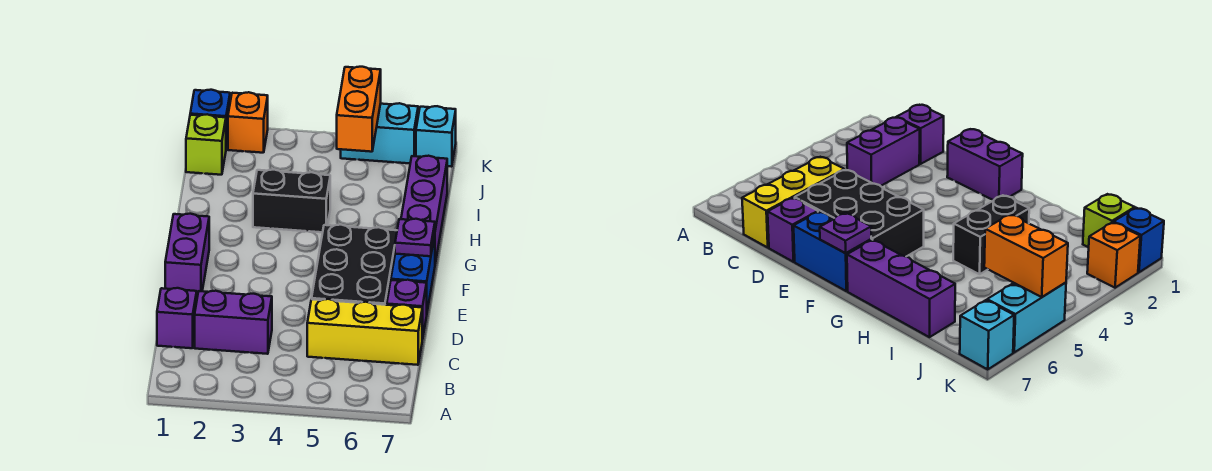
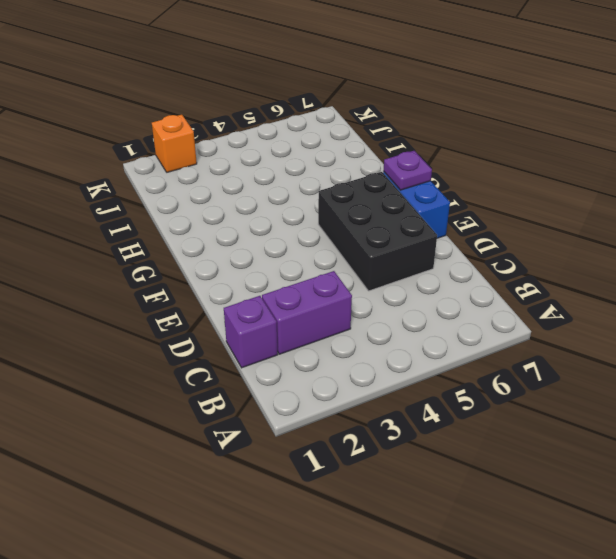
none -> yellow 1x3 brick [307,299,422,365]
none -> purple 1x1 brick [387,280,427,340]
none -> purple 1x2 brick [165,214,209,297]

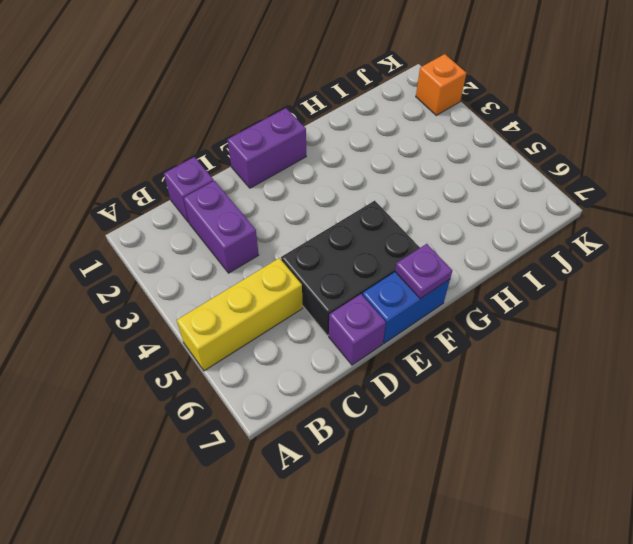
yellow 1x3 brick [177,258,303,371] -> yellow 1x3 brick turned to [307,299,422,365]
none -> purple 1x3 brick [401,156,447,264]
none -> black 1x2 brick [253,170,330,232]
none -> lime 1x1 brick [186,114,226,175]

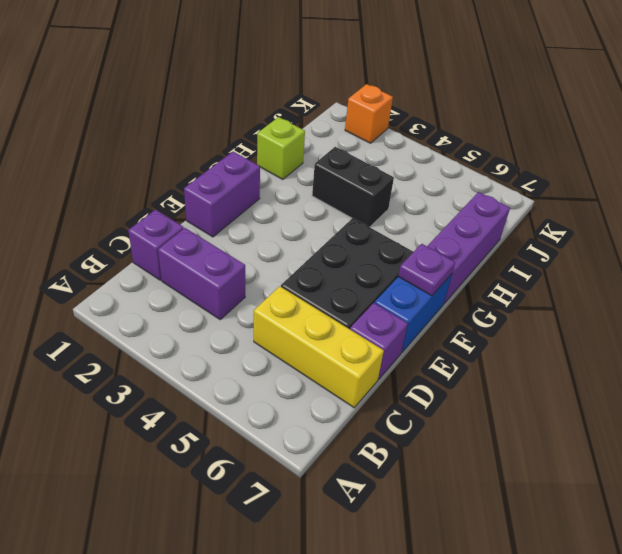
lime 1x1 brick [257,117,305,180] -> lime 1x1 brick moved to [186,114,226,175]
none -> blue 1x1 brick [190,90,230,148]
none -> cyan 1x2 brick [341,103,418,163]
none -> cyan 1x1 brick [416,106,456,167]

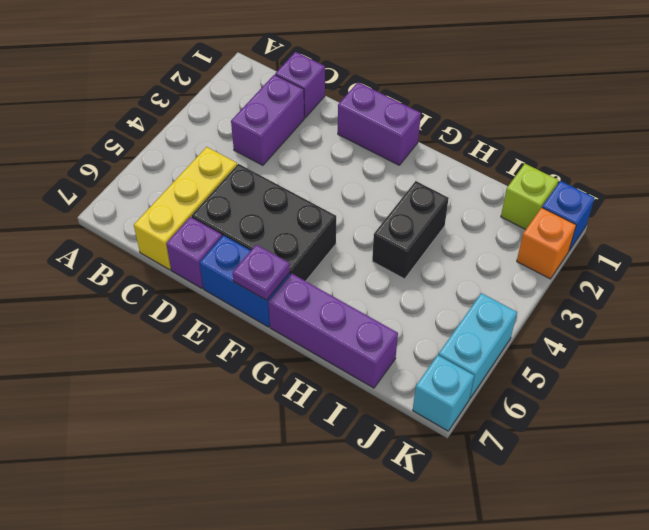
none -> orange 1x2 brick [337,67,381,152]

